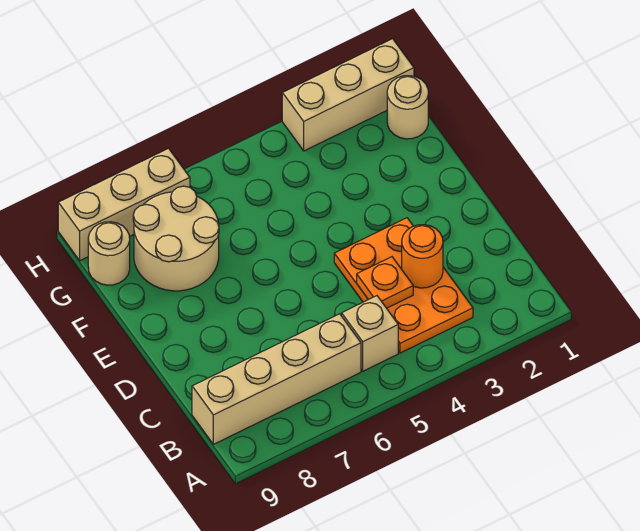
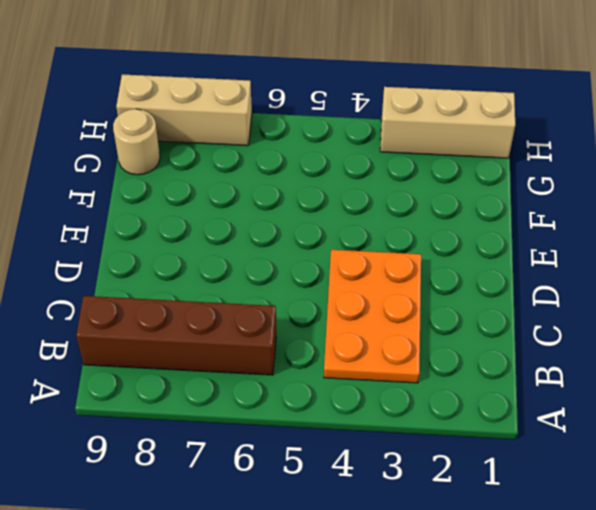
brown 1x4 brick [76,296,276,375] -> tan 1x4 brick [192,314,361,444]
none -> tan 1x1 brick [342,296,398,371]
none -> tan 2x2 round brick [133,186,219,291]

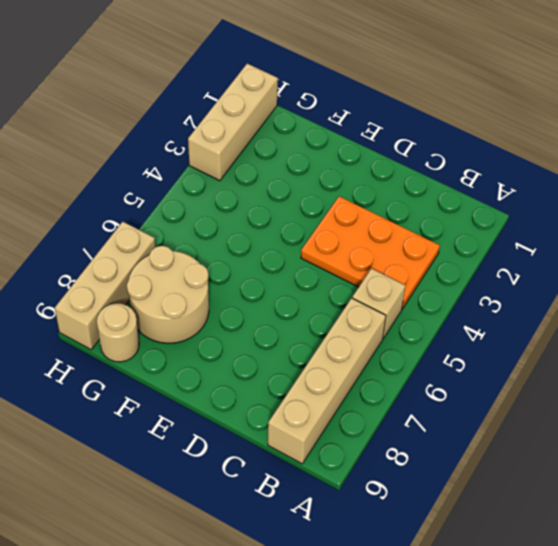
none -> tan 1x1 round brick [387,76,428,139]
none -> orange 1x1 round brick [402,225,443,288]

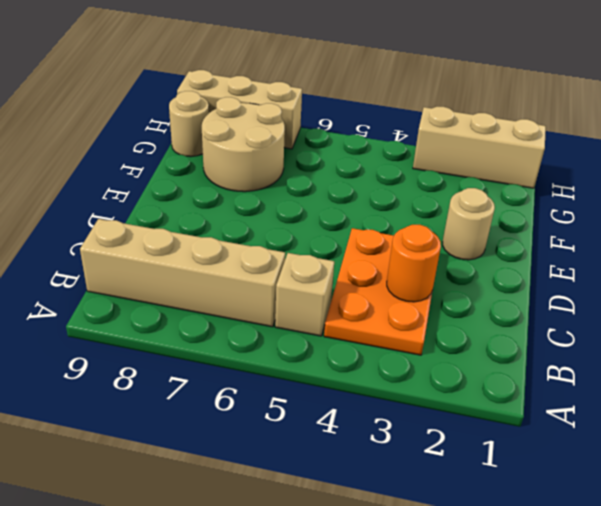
tan 1x1 round brick [443,188,495,260] -> tan 1x1 round brick moved to [387,76,428,139]
none -> orange 1x1 plate [357,257,413,308]

